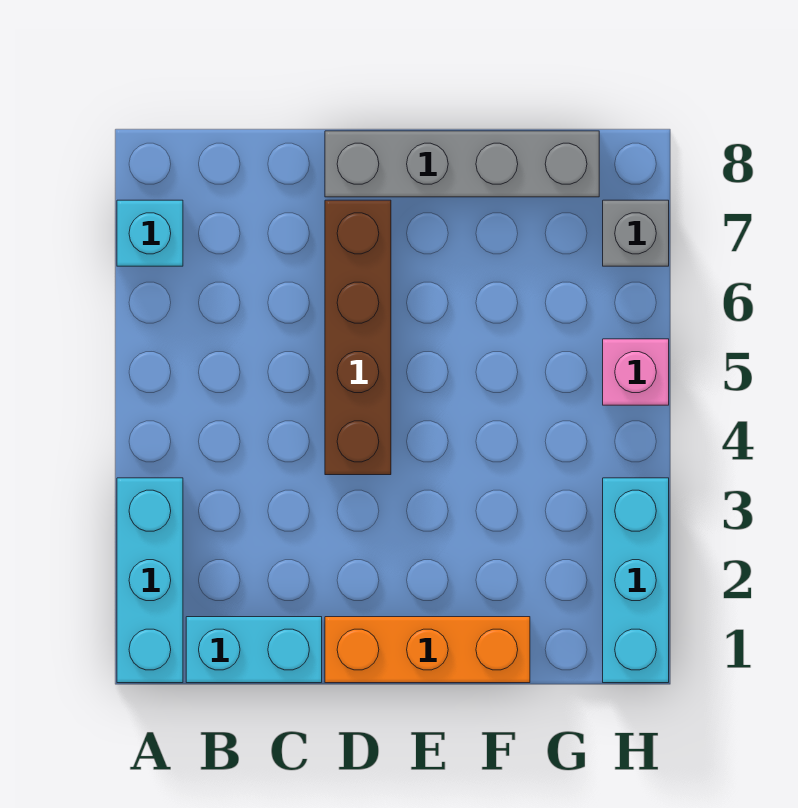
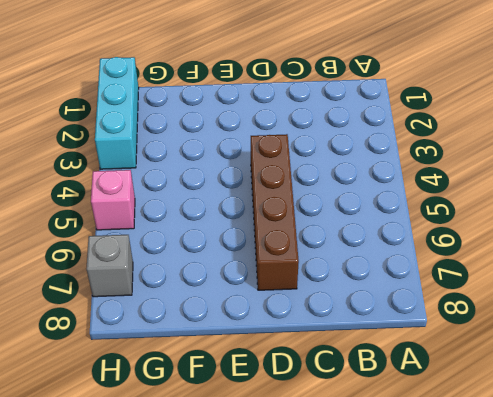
none -> cyan 1x3 brick [117,478,183,683]
none -> cyan 1x1 brick [117,200,183,266]

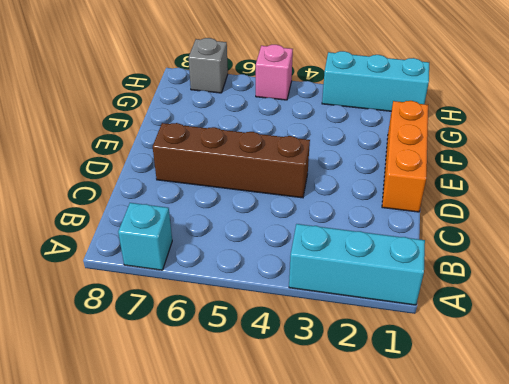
none -> cyan 1x2 brick [186,617,322,683]
none -> grey 1x4 brick [325,131,599,197]

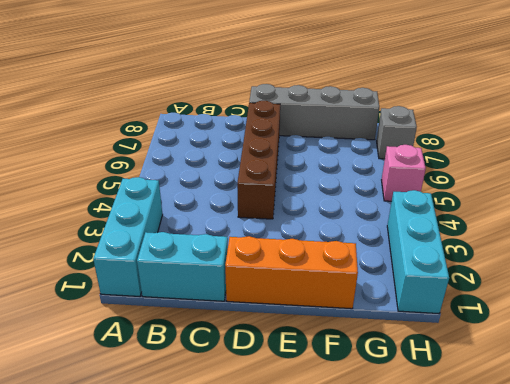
none -> cyan 1x1 brick [117,200,183,266]

